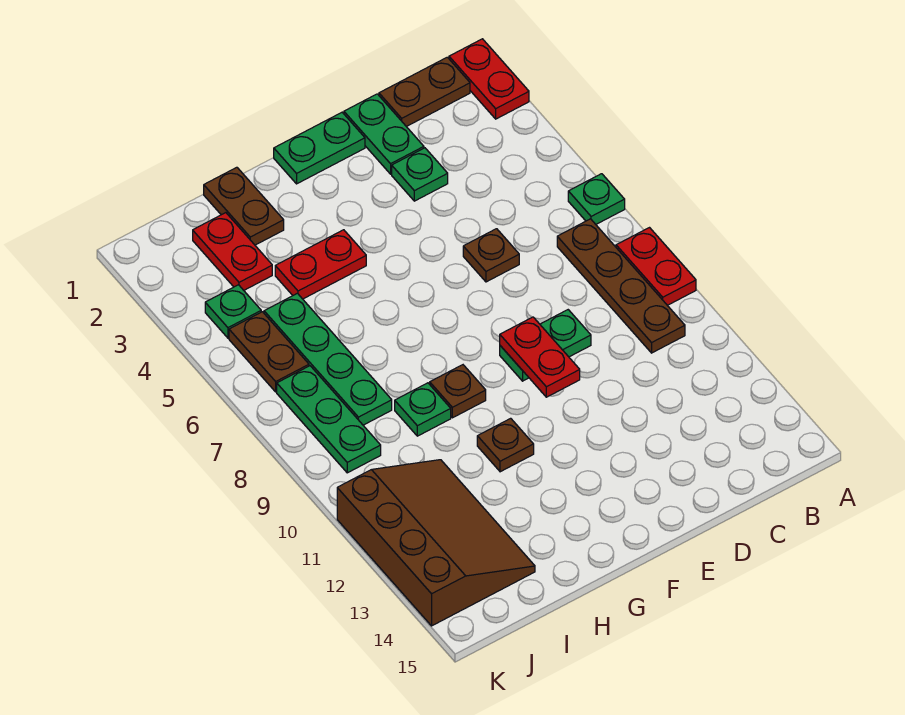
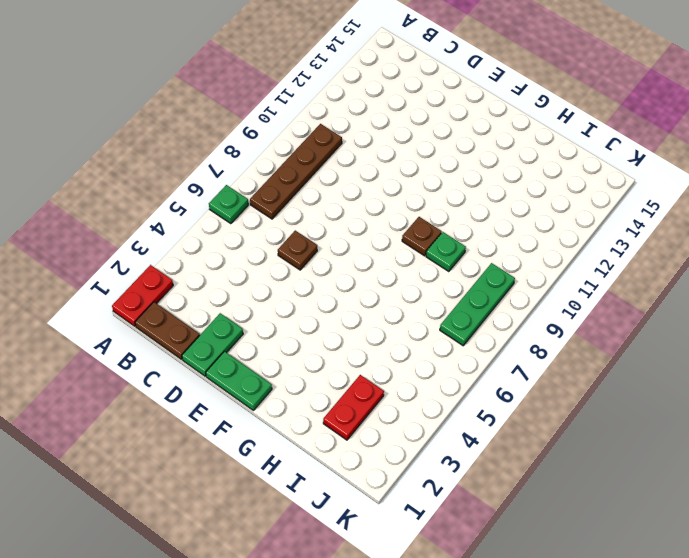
none -> red 1x2 plate [616,228,696,305]
none -> green 1x1 plate [392,148,448,201]
none -> green 1x2 plate [500,310,591,381]

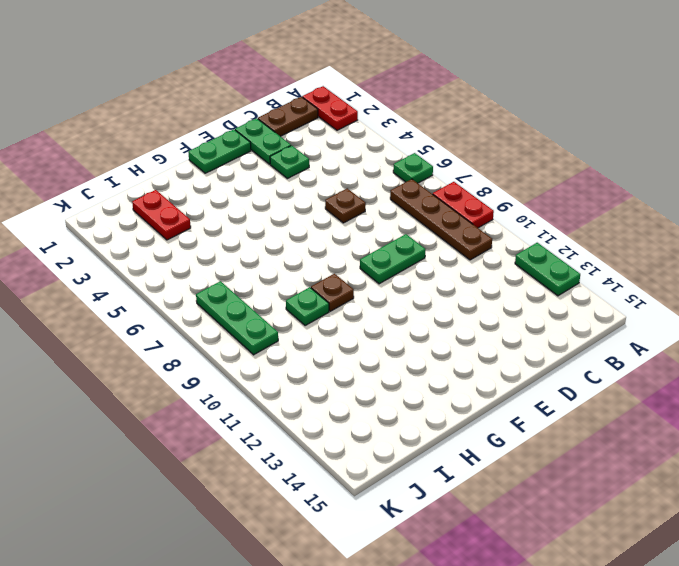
green 1x2 plate [515,243,580,296] -> none
none -> red 1x2 plate [275,230,366,299]
none -> brown 1x1 plate [477,418,534,472]
none -> brown 1x2 plate [204,167,284,245]

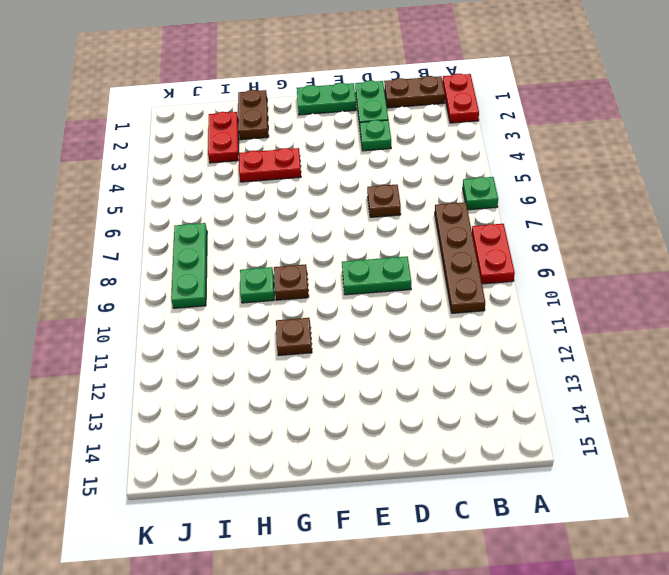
none -> green 1x4 plate [264,293,392,425]
none -> brown 3x4 slope [337,460,535,626]
none -> green 1x1 plate [205,285,261,338]

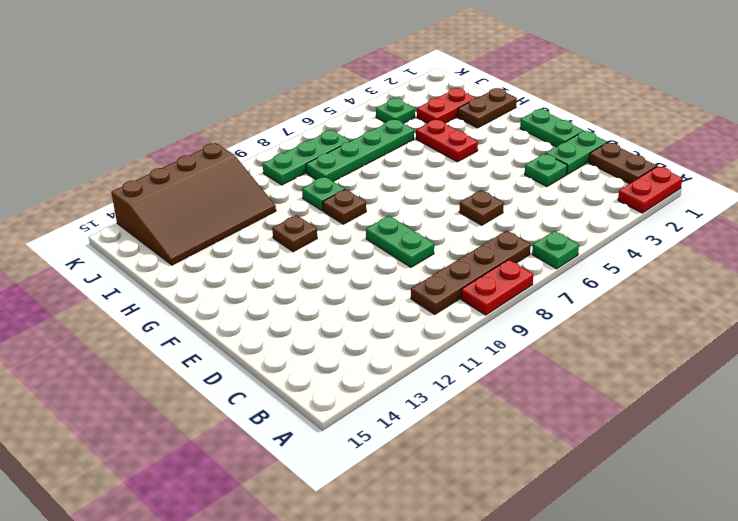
none -> brown 1x2 plate [229,312,309,392]
none -> red 1x2 plate [500,317,580,397]

